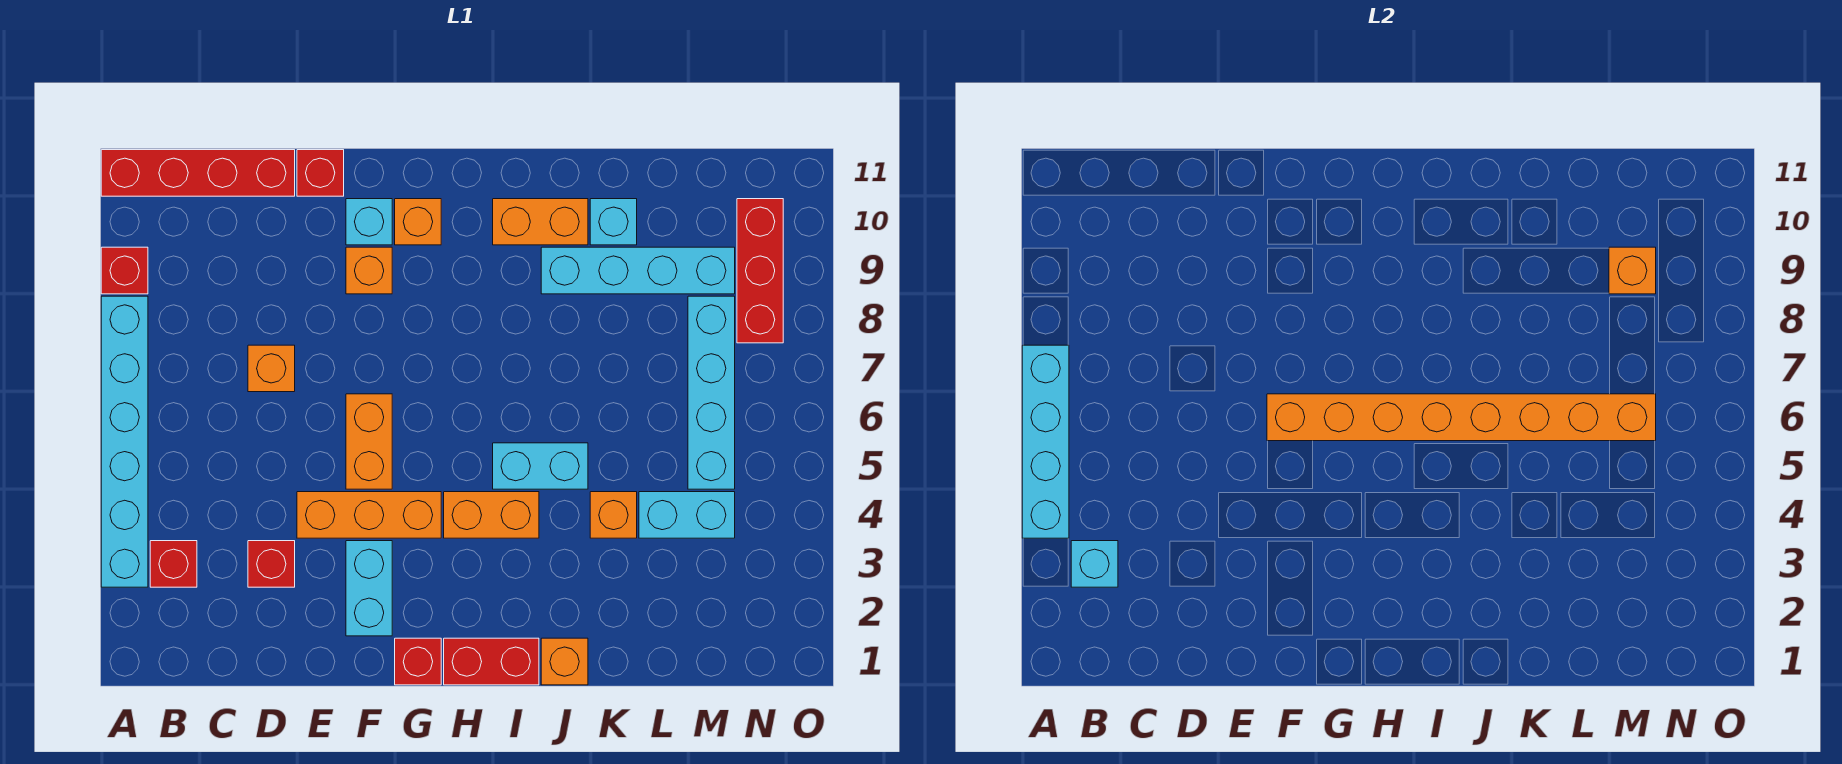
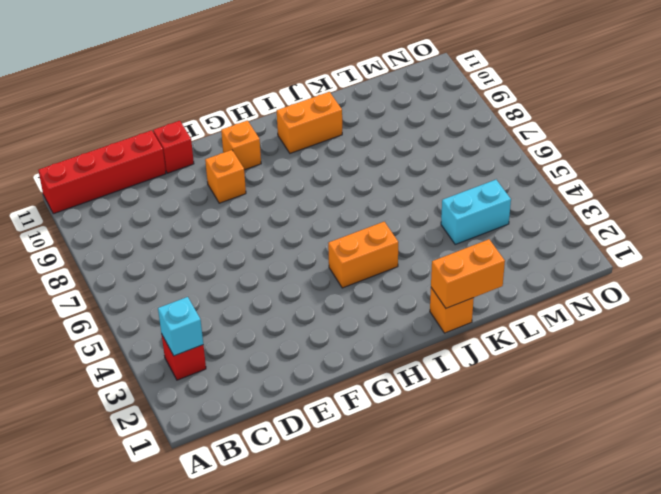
orange 1x2 brick [431,239,505,308] -> orange 1x2 brick turned to [346,394,392,489]
none -> cyan 1x6 brick [101,296,148,587]
none -> red 1x1 brick [101,247,148,294]
none -> red 1x1 brick [248,541,295,587]

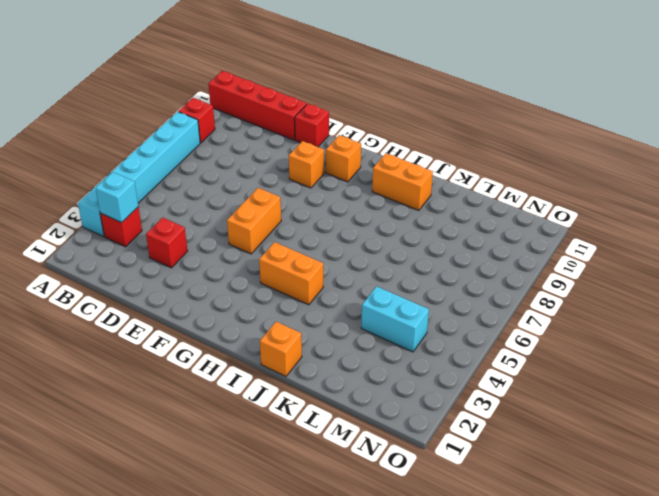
none -> orange 1x1 brick [248,345,295,392]
none -> orange 1x3 brick [297,492,441,538]
none -> cyan 1x2 brick [346,541,392,636]

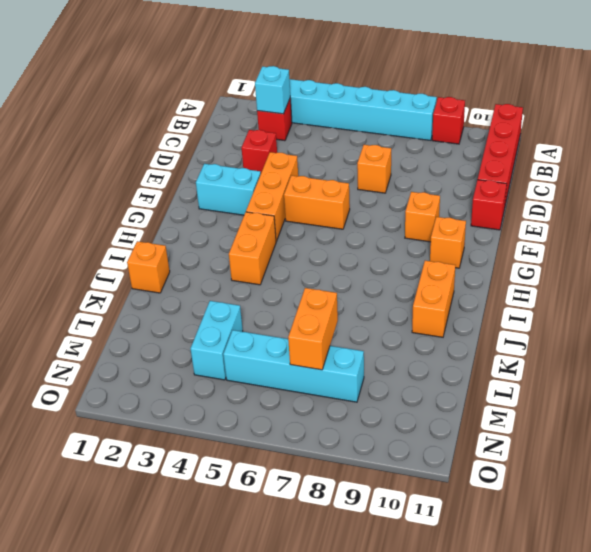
orange 1x2 brick [288,288,338,370] -> none
none -> cyan 1x1 brick [346,199,392,245]
none -> red 1x1 brick [395,638,441,685]
none -> red 1x2 brick [444,638,539,685]

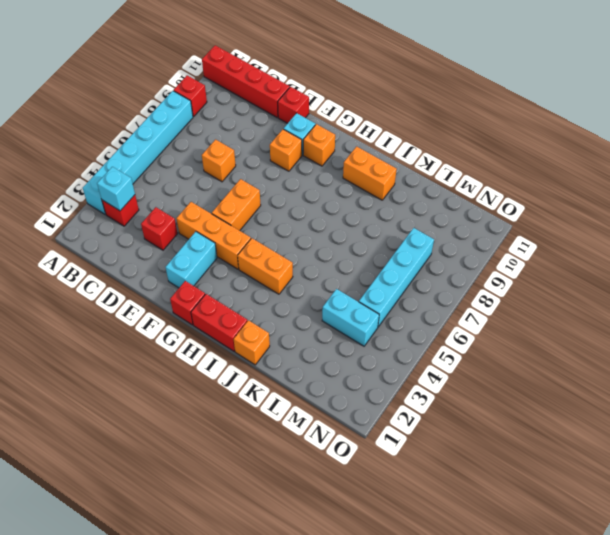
none -> cyan 1x2 brick [493,443,588,489]
none -> cyan 1x4 brick [541,247,735,294]
none -> orange 1x1 brick [590,492,637,538]

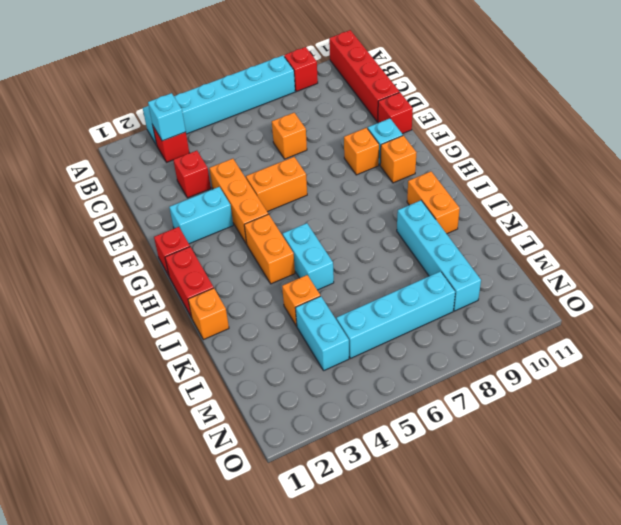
none -> cyan 1x1 brick [590,199,637,245]
none -> red 1x3 brick [737,199,783,343]
none -> cyan 1x4 brick [1022,345,1069,538]

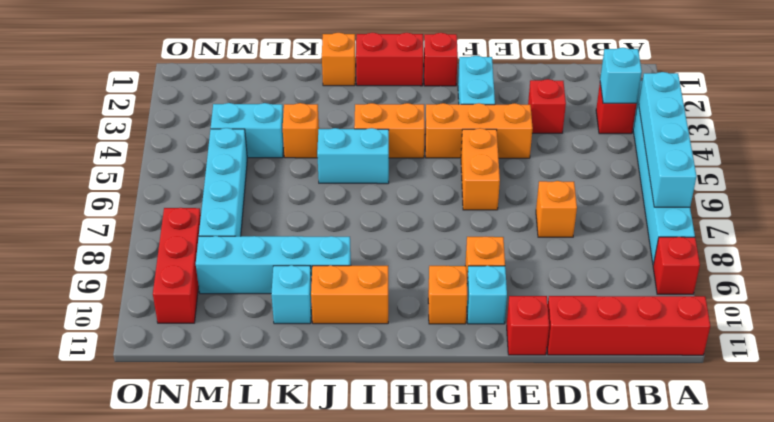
none -> orange 1x8 brick [1267,394,1656,441]
none -> orange 1x1 brick [1609,247,1656,294]

